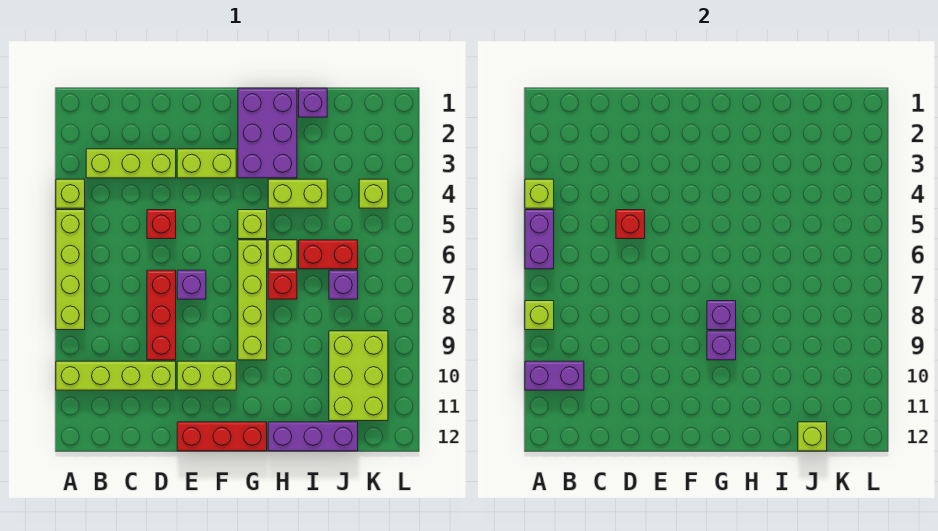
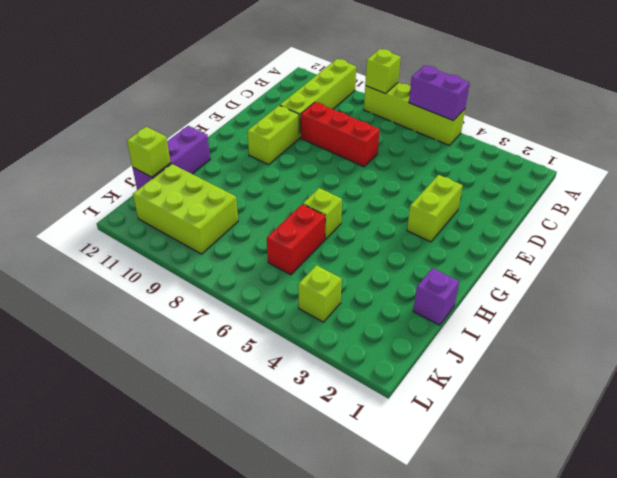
none -> lime 1x1 brick [56,179,85,208]
none -> lime 1x3 brick [86,149,176,178]
none -> red 1x1 brick [147,210,176,239]
none -> purple 1x1 brick [177,270,206,299]

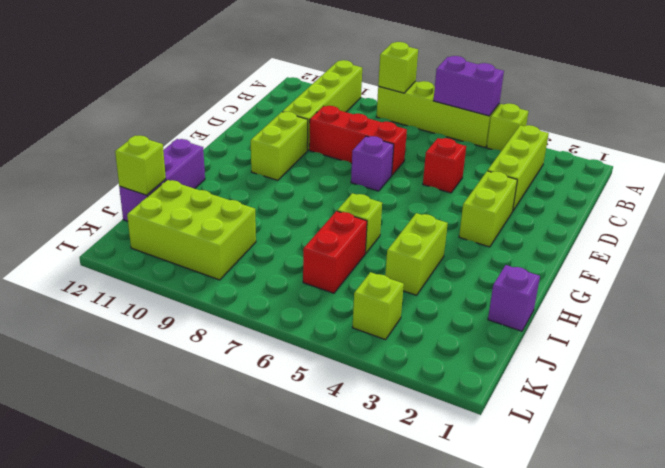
none -> red 1x3 brick [177,422,267,451]
none -> purple 2x3 brick [238,88,297,178]
none -> lime 1x1 brick [238,210,267,239]
none -> lime 1x4 brick [238,240,267,360]

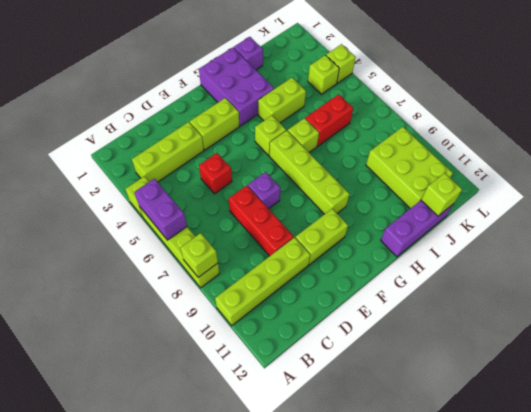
lime 1x1 brick [326,44,356,83] -> lime 1x1 brick moved to [525,179,554,208]
none -> red 1x3 brick [177,422,267,451]
none -> red 1x1 brick [268,270,297,299]
none -> purple 1x1 brick [329,270,358,299]
none -> purple 1x2 brick [525,361,584,390]

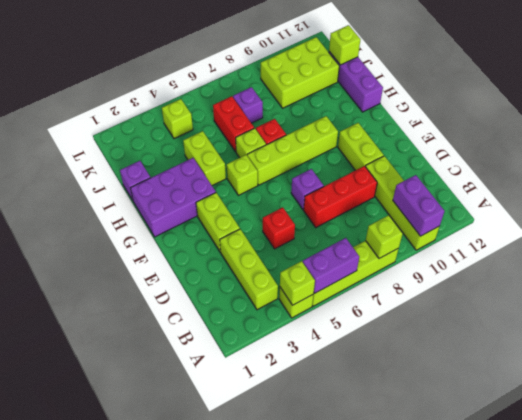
none -> red 1x3 brick [177,422,267,451]
none -> red 1x1 brick [616,210,645,239]
none -> purple 1x1 brick [707,301,736,330]
none -> purple 1x1 brick [707,331,736,360]

